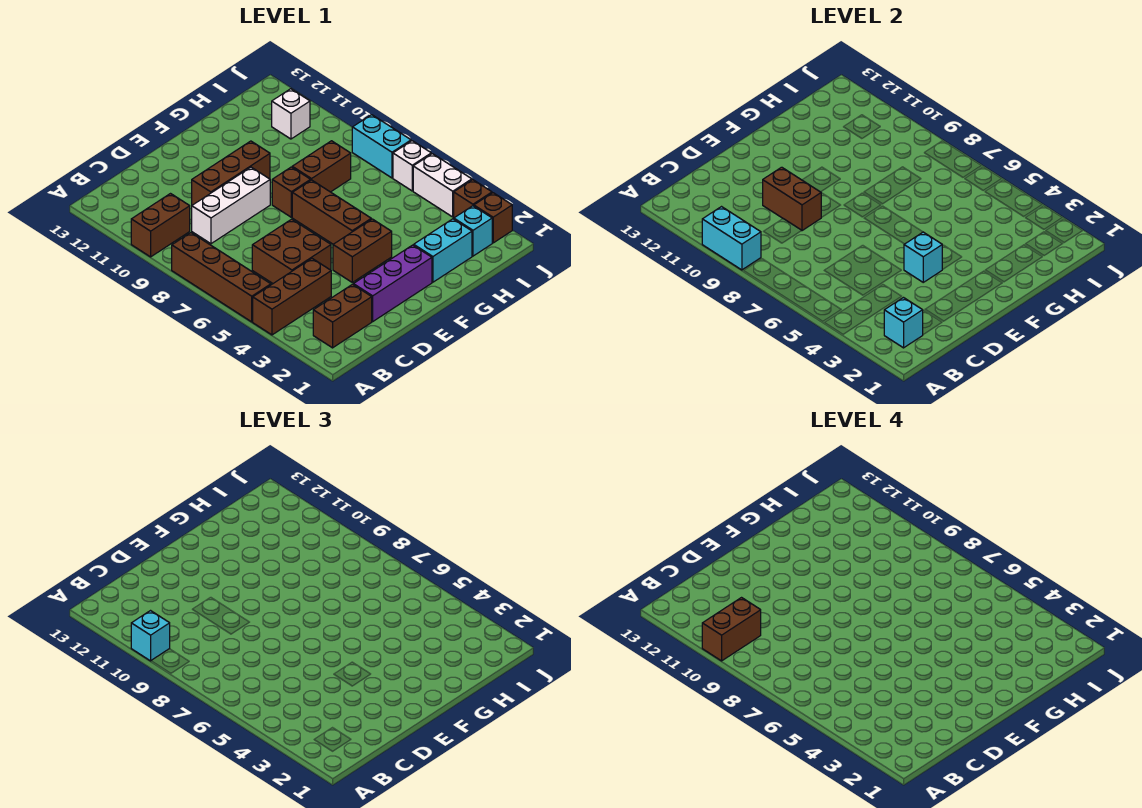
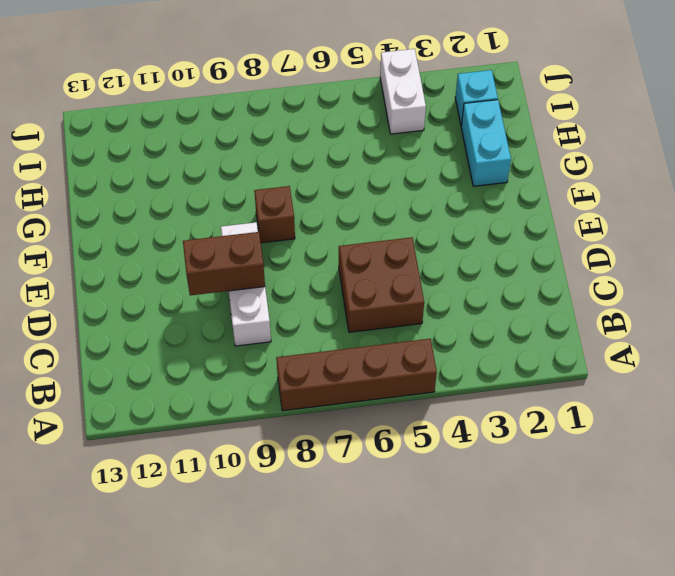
white 1x2 brick [380,49,426,134] -> white 1x2 brick turned to [413,154,472,217]
none -> brown 1x3 brick [253,259,331,335]
none -> brown 1x2 brick [131,194,190,257]
none -> brown 1x2 brick [313,284,372,348]

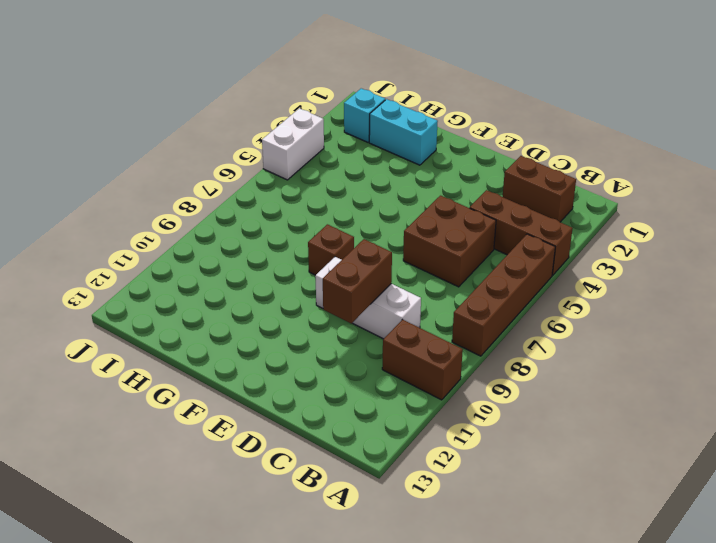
none -> purple 1x3 brick [353,245,432,321]
none -> brown 1x3 brick [192,141,270,205]
none -> brown 1x2 brick [333,219,392,282]

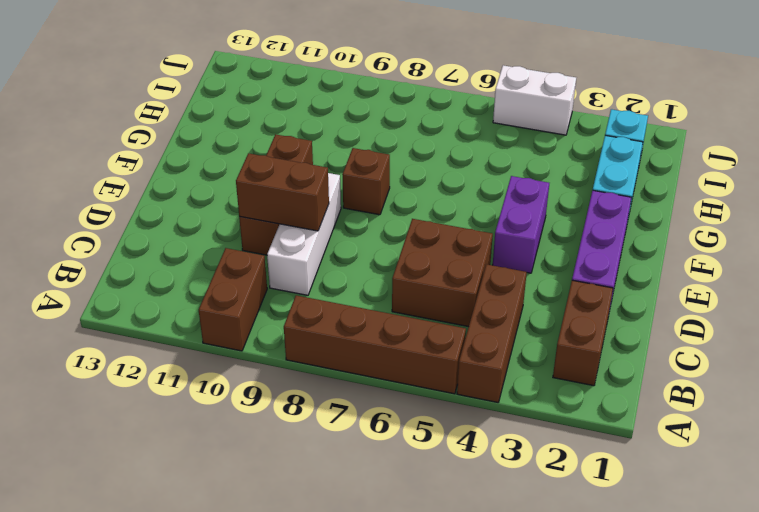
purple 1x2 brick [493,176,549,273] -> brown 1x2 brick [333,219,392,282]
none -> brown 1x3 brick [292,180,371,244]
none -> brown 1x2 brick [292,141,351,192]
none -> white 1x1 brick [272,89,310,139]

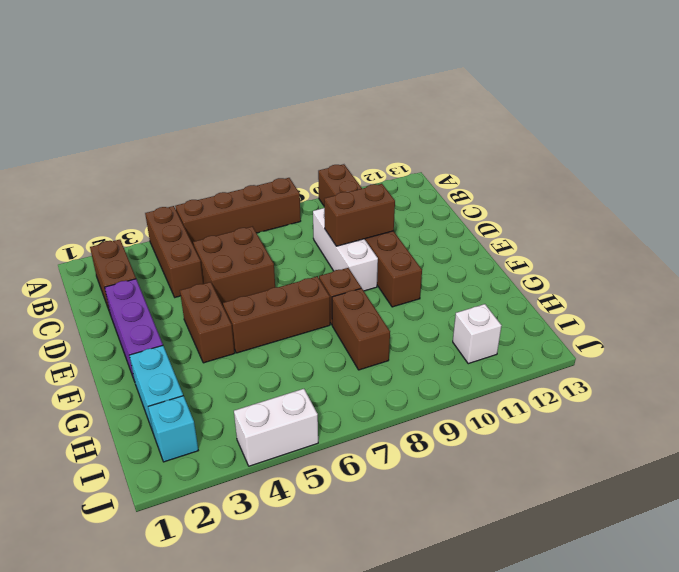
none -> brown 1x1 brick [474,193,512,243]
none -> brown 1x1 brick [454,180,492,218]
none -> white 1x1 brick [393,141,431,191]

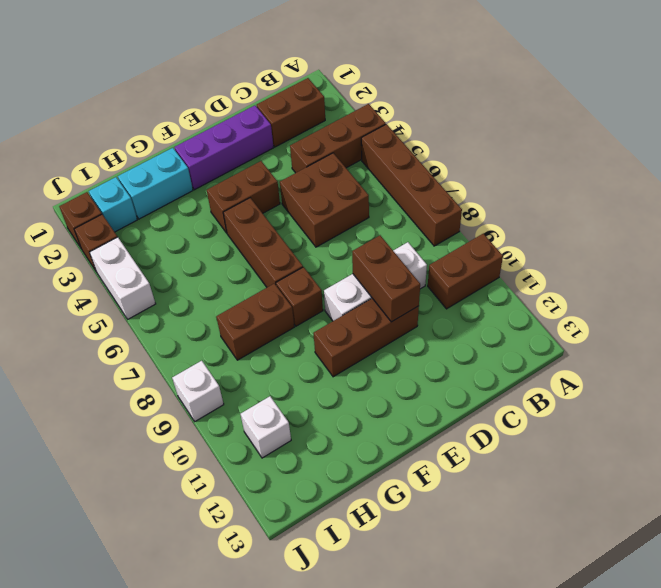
white 1x1 brick [172,361,224,421] -> white 1x1 brick moved to [393,141,431,191]
none -> cyan 1x2 brick [352,115,411,178]
none -> cyan 1x2 brick [702,207,761,270]
none -> cyan 1x1 brick [884,298,923,348]

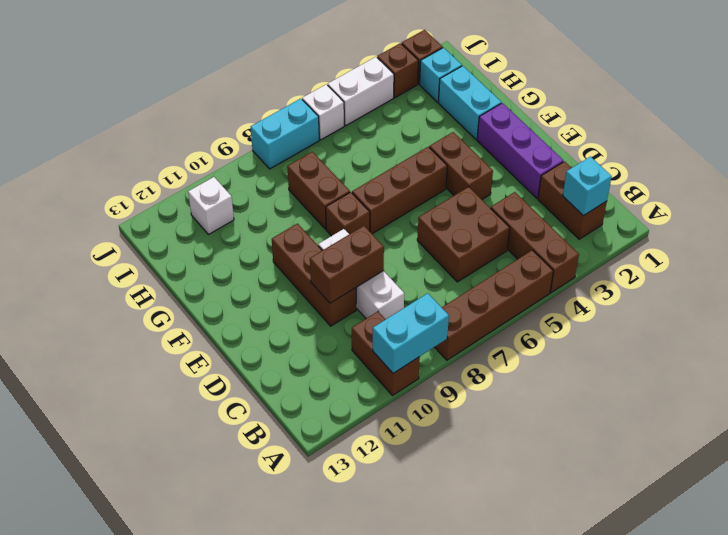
none -> cyan 1x1 brick [904,232,942,282]
none -> cyan 1x1 brick [131,611,170,661]
none -> brown 1x2 brick [702,598,761,661]

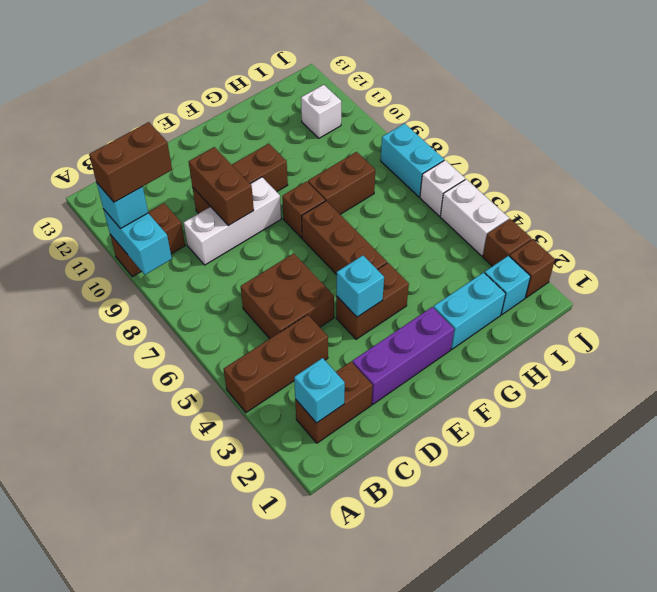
none -> brown 1x4 brick [172,233,271,322]

